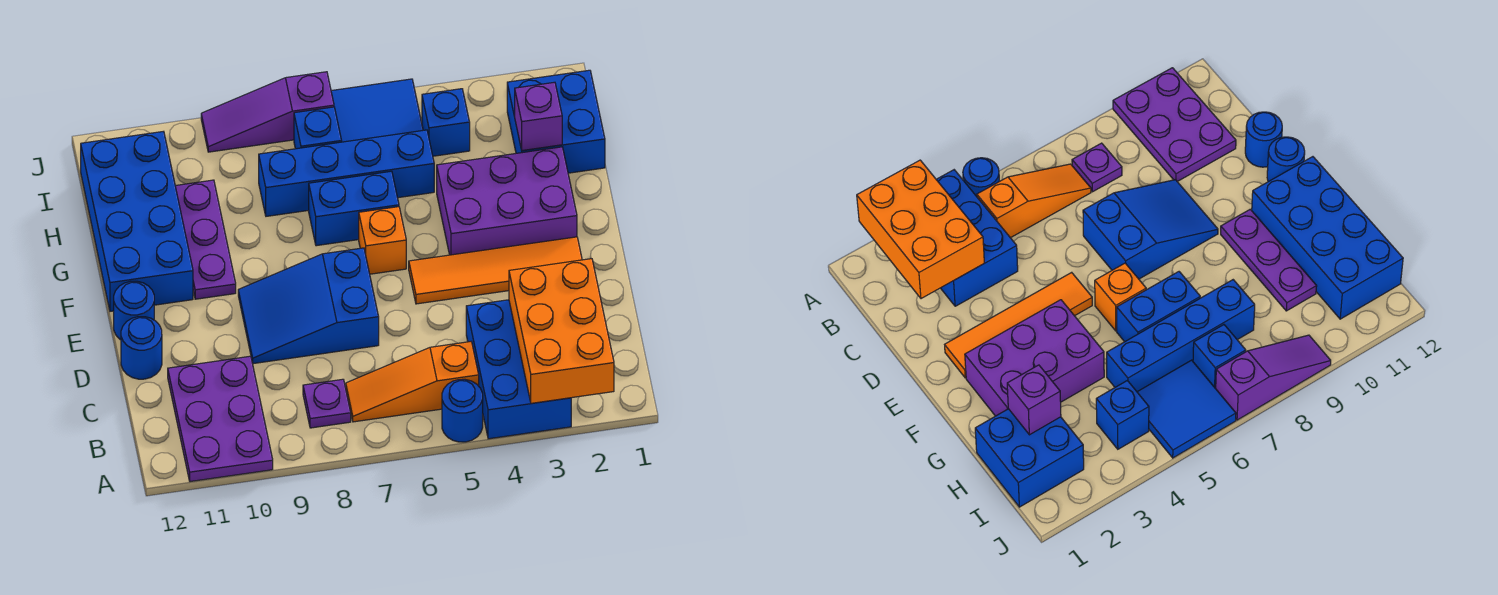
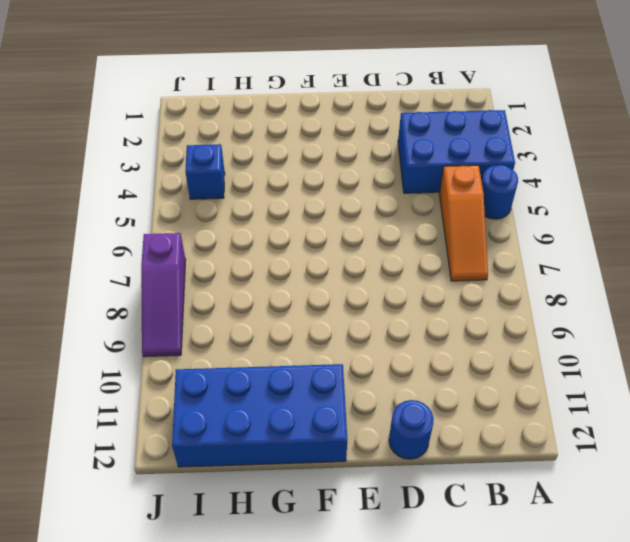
none -> purple 2x3 plate [168,356,273,482]
none -> purple 1x1 plate [303,379,351,428]
none -> blue 2x3 slope [238,248,379,364]

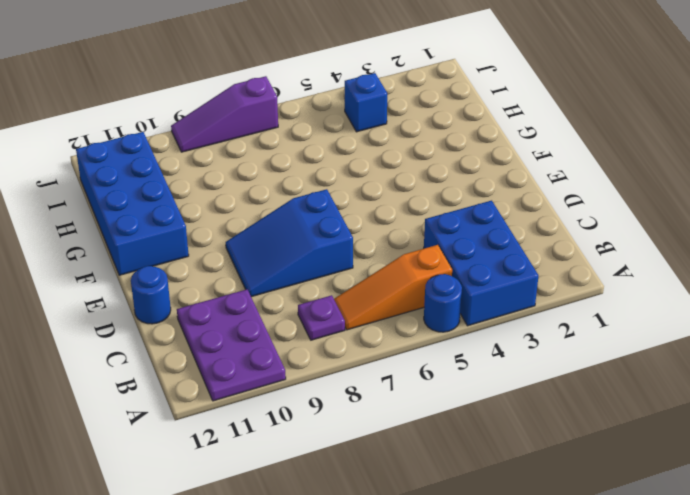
none -> orange 1x4 tile [409,237,582,304]
none -> blue 1x1 round brick [114,281,154,340]
none -> purple 2x3 brick [437,147,577,255]

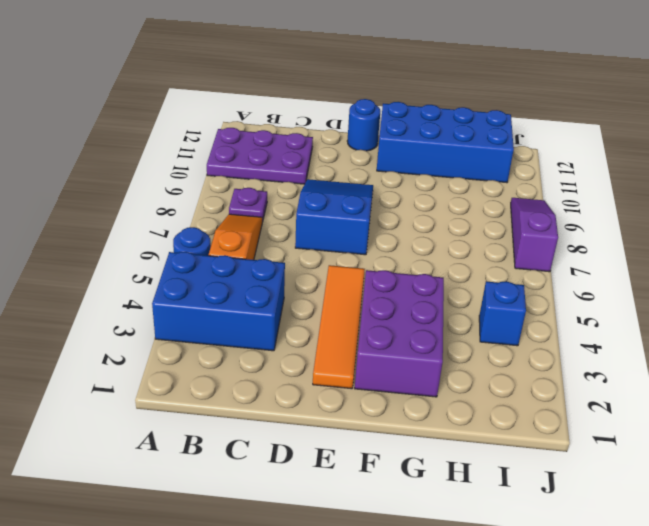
none -> blue 1x1 round brick [121,317,162,379]
none -> orange 1x1 brick [359,207,406,274]
none -> purple 1x3 plate [175,180,236,299]

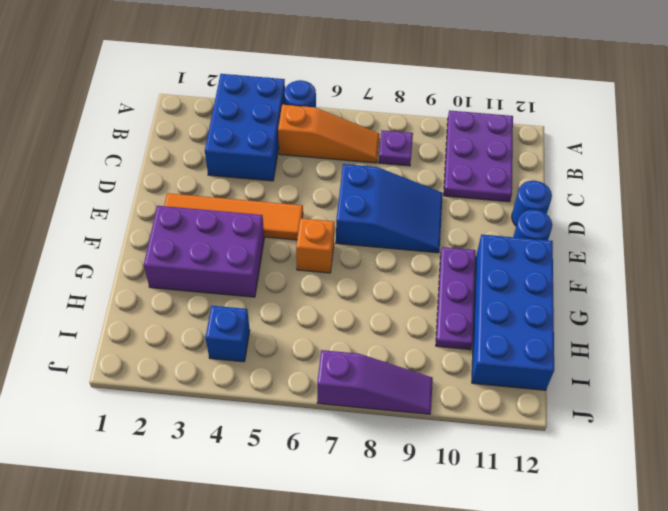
none -> blue 1x2 brick [309,171,399,246]
none -> blue 2x2 brick [507,70,605,173]
none -> blue 1x4 brick [259,130,434,216]

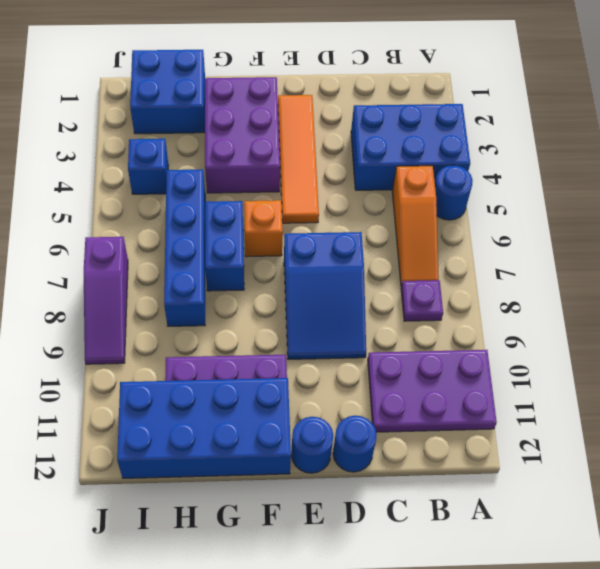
none -> blue 2x2 tile [331,79,423,142]
none -> blue 1x1 brick [294,107,342,149]
none -> orange 2x3 brick [509,259,614,403]

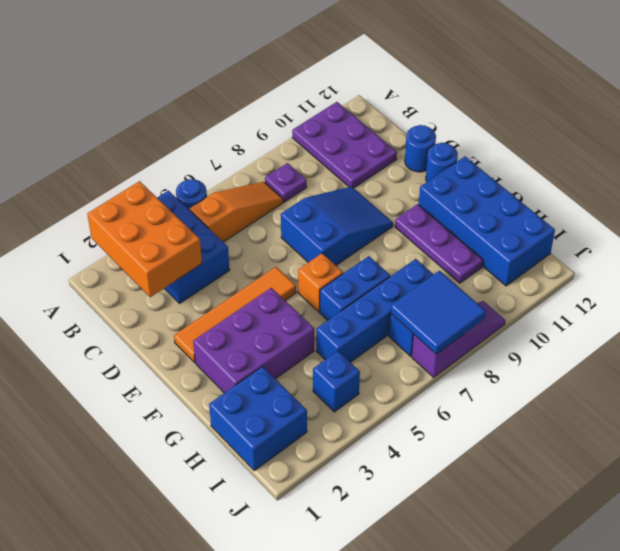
blue 2x2 tile [390,271,486,354] -> blue 2x2 tile moved to [331,79,423,142]
none -> purple 1x1 brick [515,82,562,151]

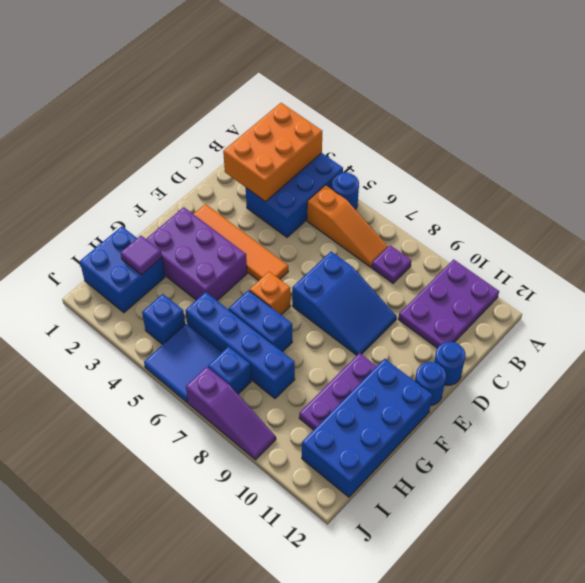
purple 1x1 tile [120,236,162,275] -> purple 1x1 brick [515,82,562,151]

